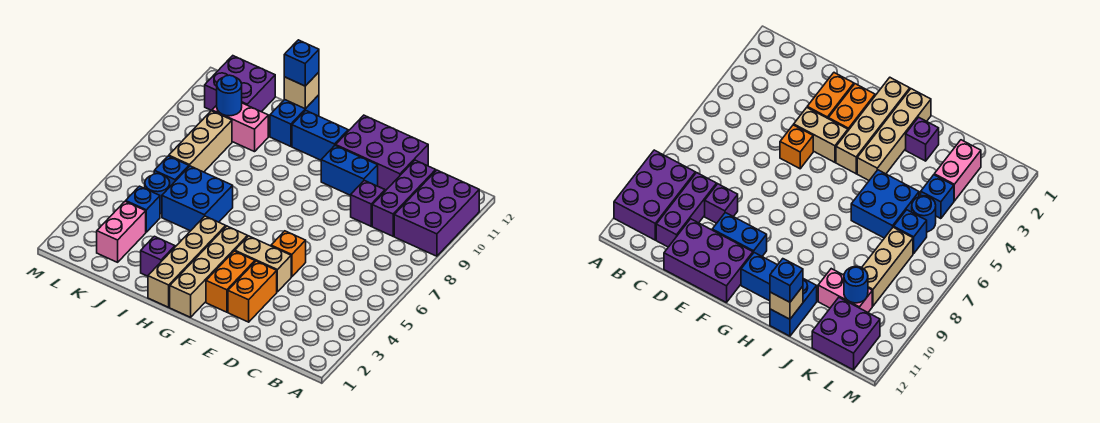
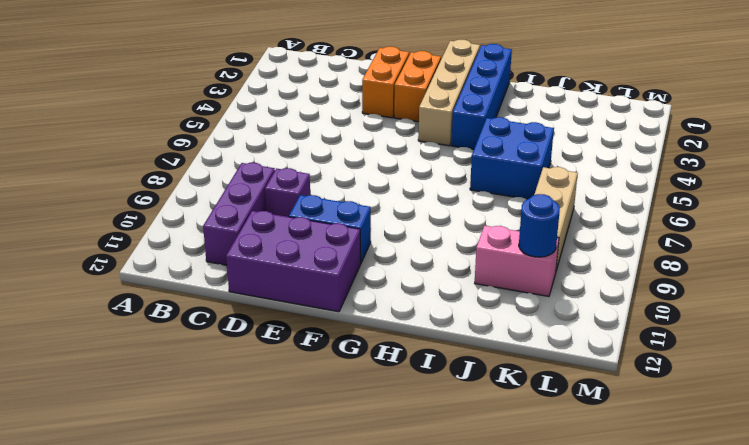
blue 1x4 brick [451,44,512,149] -> tan 1x4 brick [148,216,226,307]
none -> purple 2x3 brick [394,170,479,256]
none -> tan 1x2 brick [235,236,291,292]
none -> orange 1x1 brick [271,231,306,277]

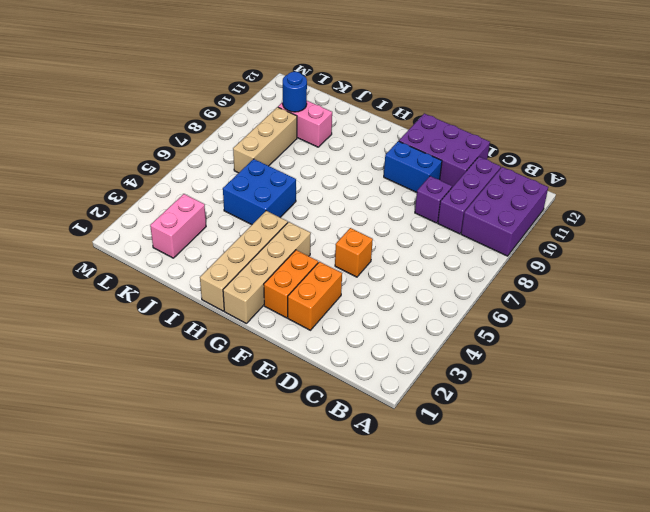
none -> tan 1x2 brick [235,236,291,292]
none -> blue 1x2 brick [292,110,348,160]
none -> purple 1x1 brick [141,236,175,276]

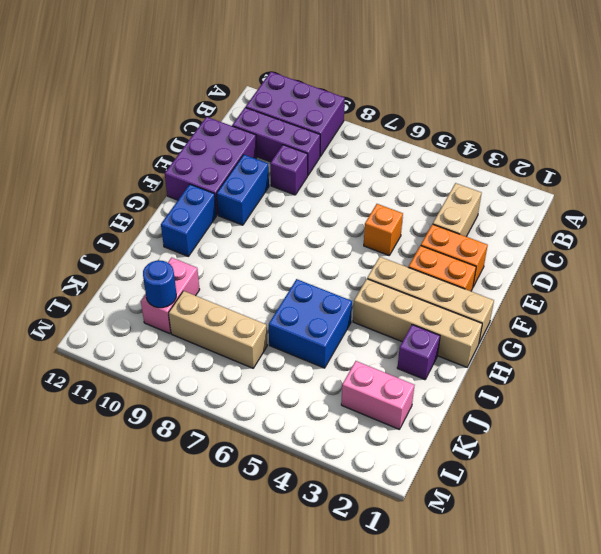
tan 1x2 brick [433,183,482,237] -> tan 1x2 brick moved to [235,236,291,292]
none -> blue 1x2 brick [270,95,319,146]
none -> blue 1x1 brick [126,186,160,232]
none -> blue 1x1 round brick [145,174,170,214]

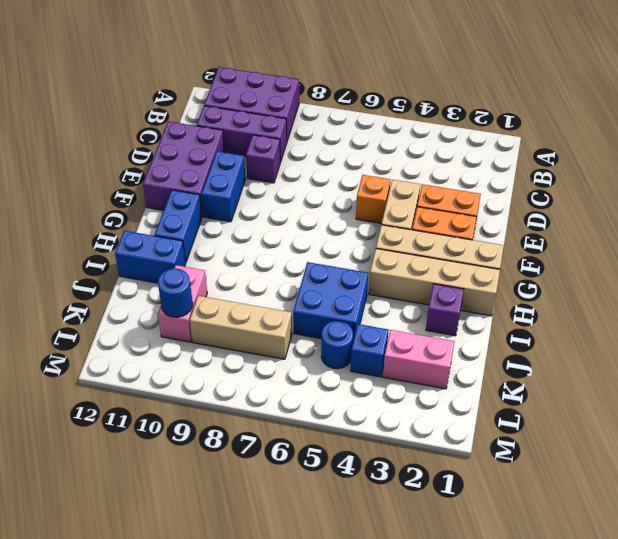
none -> blue 1x1 brick [154,156,189,186]
none -> purple 2x2 brick [205,56,275,112]
none -> tan 1x1 brick [284,72,319,109]

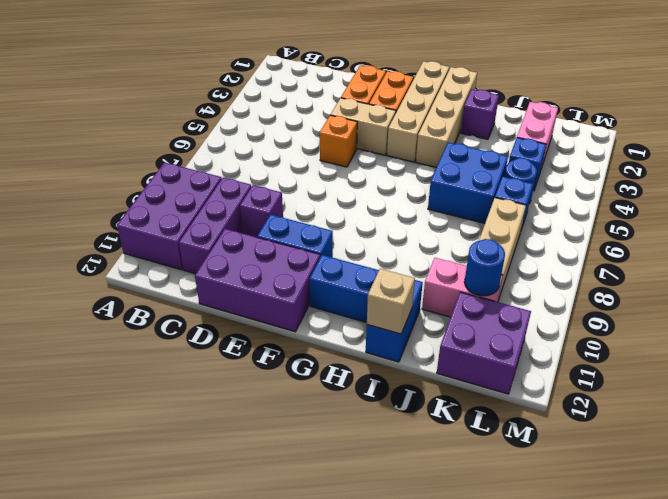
none -> blue 1x1 brick [284,40,319,86]

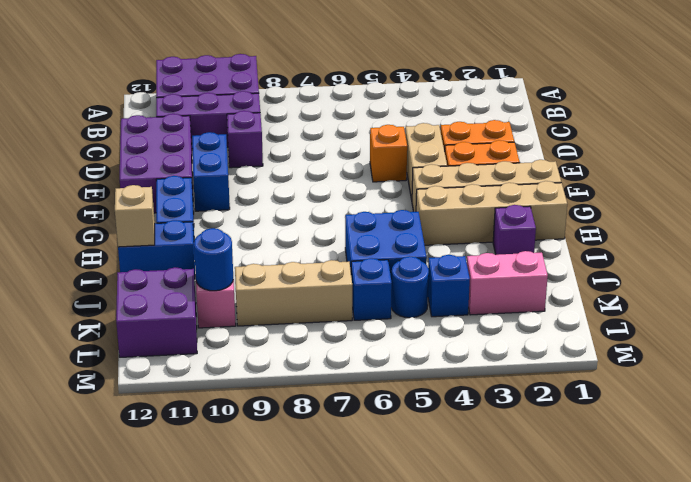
none -> blue 1x1 brick [284,40,319,86]

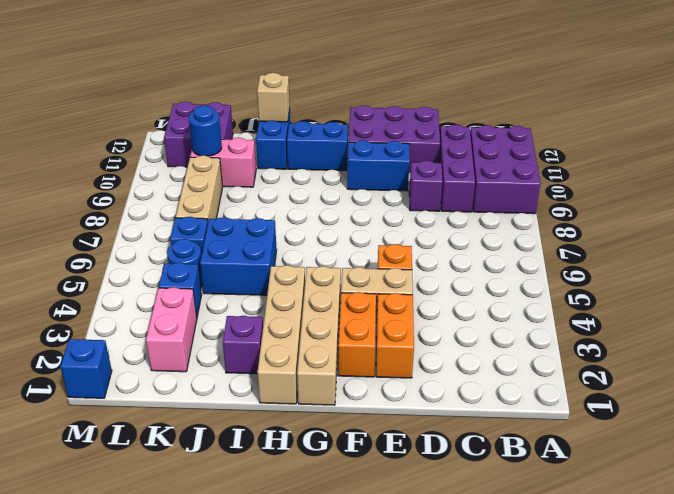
blue 1x1 brick [60,339,112,398] -> blue 1x1 brick moved to [284,40,319,86]

